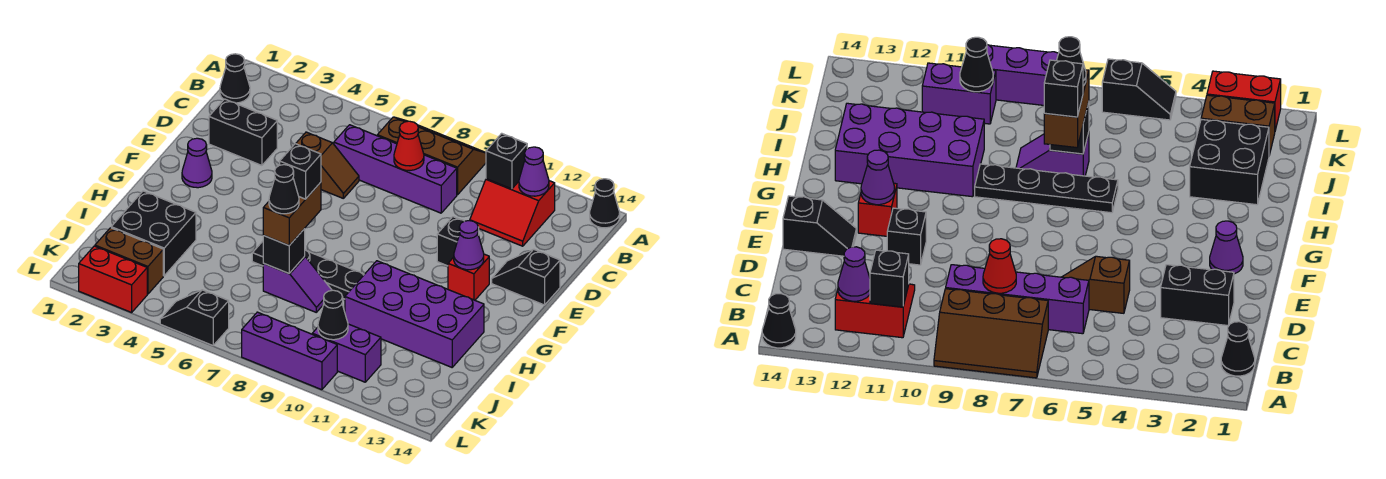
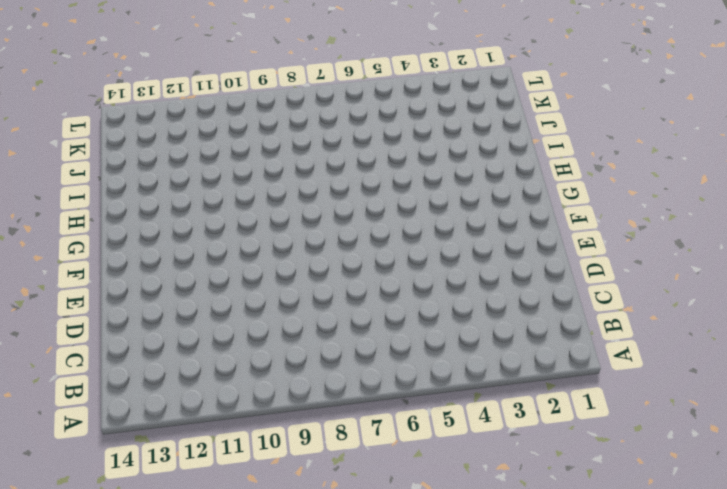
none -> brown 2x3 slope [377,117,486,195]
none -> black 1x1 cone [590,179,620,228]
none -> black 1x1 cone [220,54,250,103]

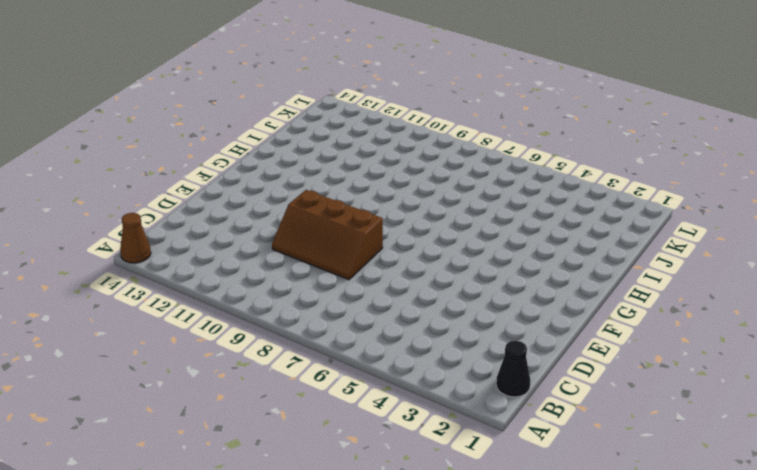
brown 1x1 cone [120,213,151,263] -> black 1x1 cone [590,179,620,228]
brown 2x3 slope [272,190,383,280] -> brown 2x3 slope moved to [377,117,486,195]
none -> red 2x2 slope [470,179,555,246]
none -> purple 1x4 brick [334,125,457,213]
none -> black 1x2 brick [209,99,277,165]

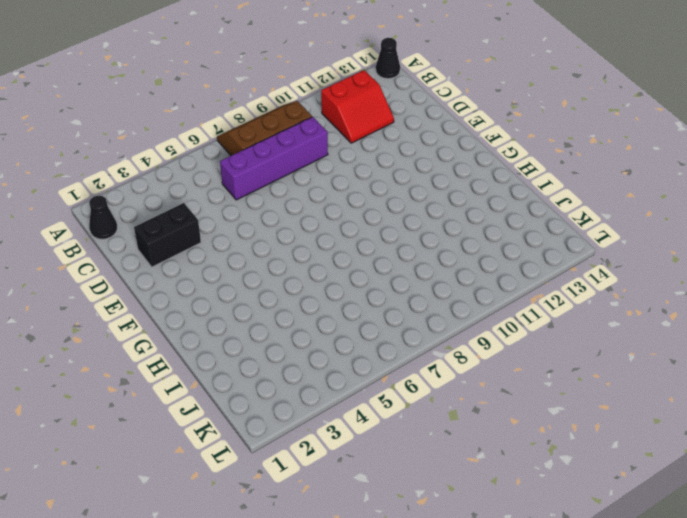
none -> brown 1x2 slope [296,132,359,198]
none -> black 1x1 brick [437,217,479,266]
none -> black 1x2 slope [492,249,560,305]

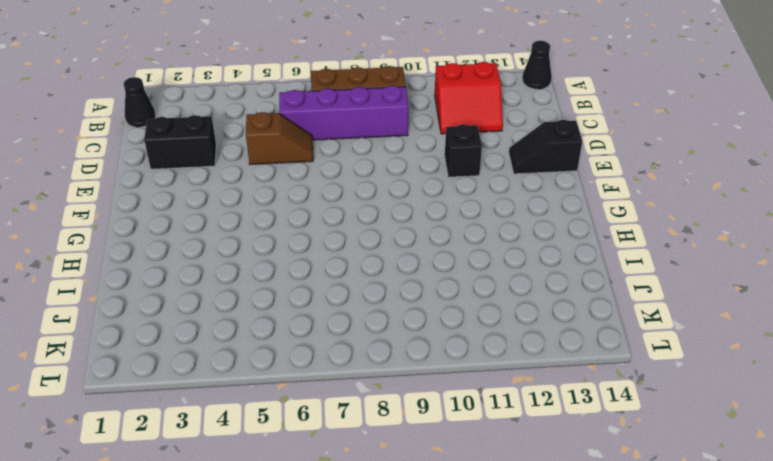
none -> purple 1x1 cone [182,138,212,188]
none -> red 1x1 brick [448,254,489,300]
none -> black 1x4 plate [252,241,364,299]

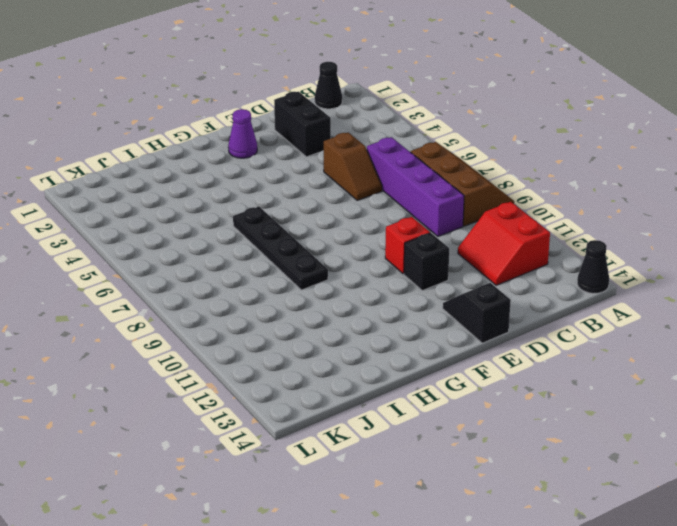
red 1x1 brick [385,217,430,274] -> red 1x1 brick moved to [448,254,489,300]
none -> purple 2x4 brick [345,261,484,367]
none -> black 2x2 brick [111,191,196,276]
none -> purple 1x2 slope [263,256,332,312]

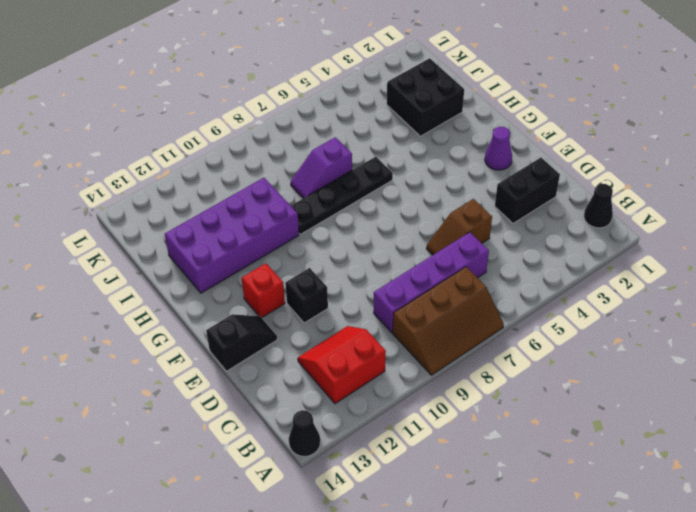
none -> brown 1x2 brick [95,228,163,294]
none -> purple 1x2 brick [312,324,381,382]
none -> red 1x2 brick [79,246,147,313]

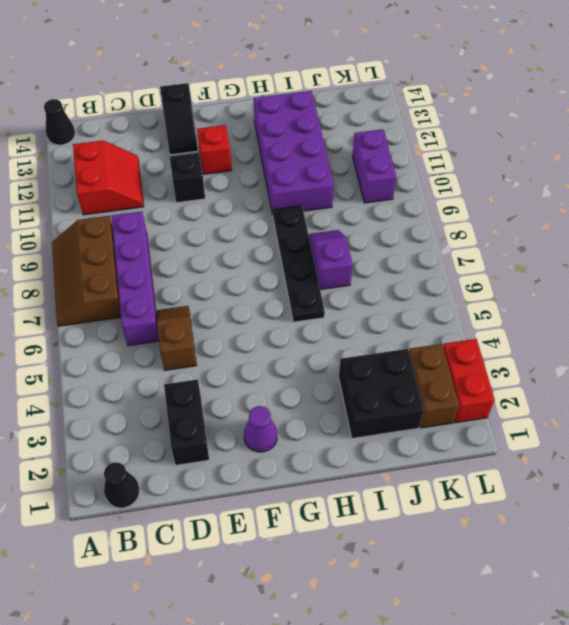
none -> black 1x2 slope [160,290,229,345]
none -> purple 1x3 brick [242,312,337,390]
none -> black 1x1 brick [486,133,527,189]

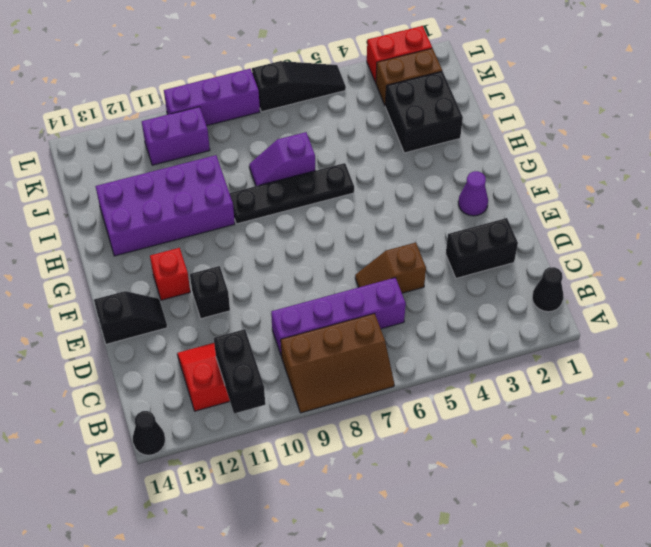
black 1x2 brick [214,329,265,414] -> black 1x1 brick [486,133,527,189]
black 1x3 slope [252,61,346,112] -> black 1x2 slope [160,290,229,345]
none -> purple 1x1 cone [519,147,549,196]
none -> red 1x1 cone [394,121,424,170]
none -> purple 1x1 cone [454,221,484,270]

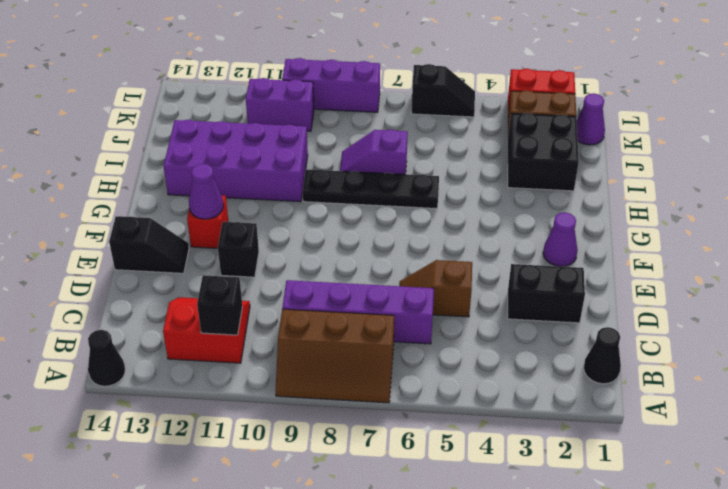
purple 1x1 cone [577,94,605,145] -> purple 1x1 cone moved to [519,147,549,196]
none -> red 1x1 cone [394,121,424,170]
none -> black 1x1 brick [263,229,305,273]
none -> black 1x1 cone [318,290,348,340]

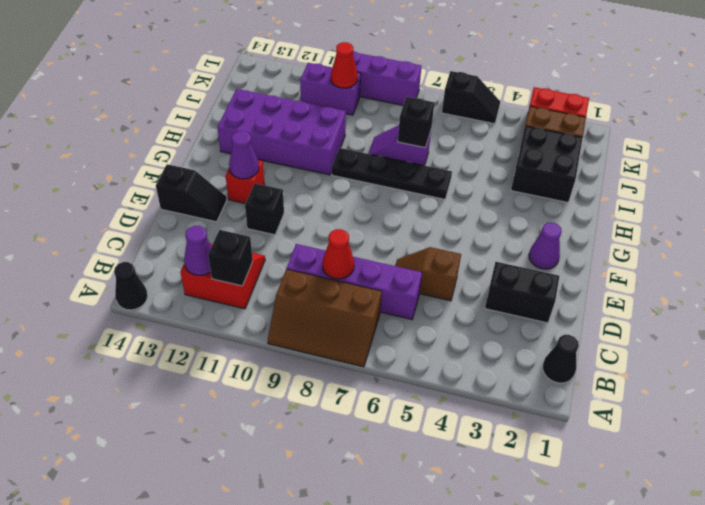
red 1x1 cone [331,42,358,88] -> black 1x1 cone [318,290,348,340]
none -> brown 1x2 brick [263,182,321,245]
none -> black 1x1 brick [280,144,321,199]
none -> black 1x1 cone [269,165,299,214]

